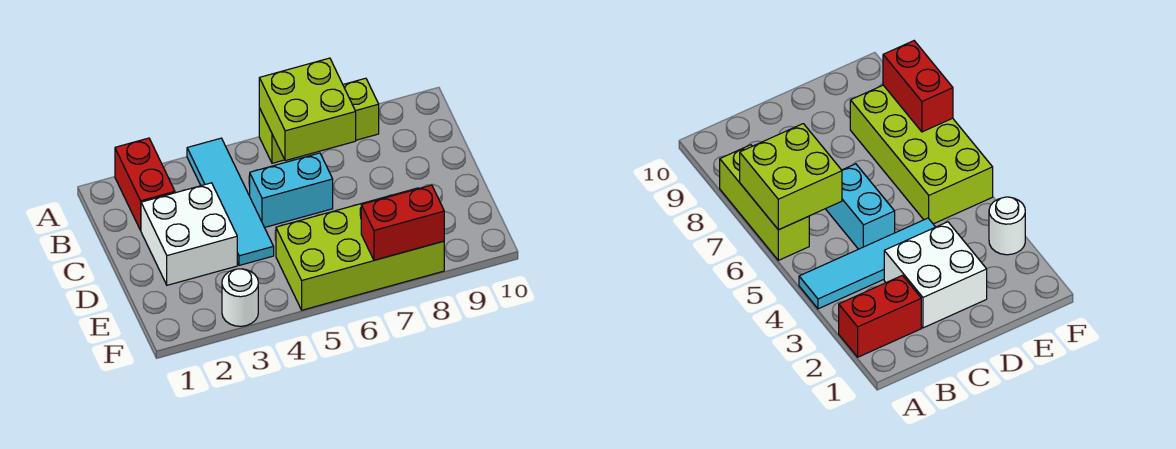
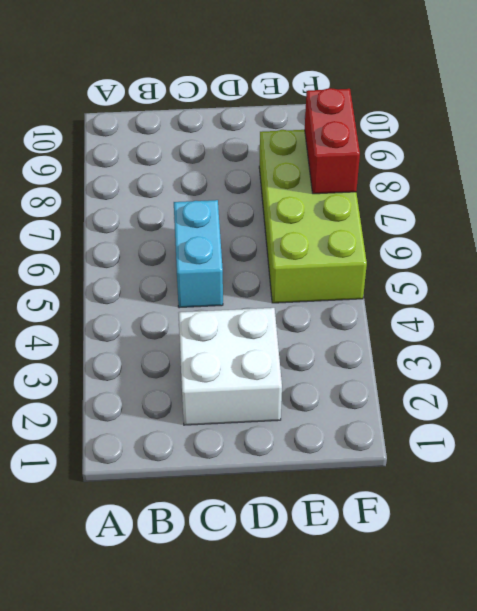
none -> red 1x2 brick [115,138,175,230]
none -> cyan 1x4 tile [187,138,274,265]

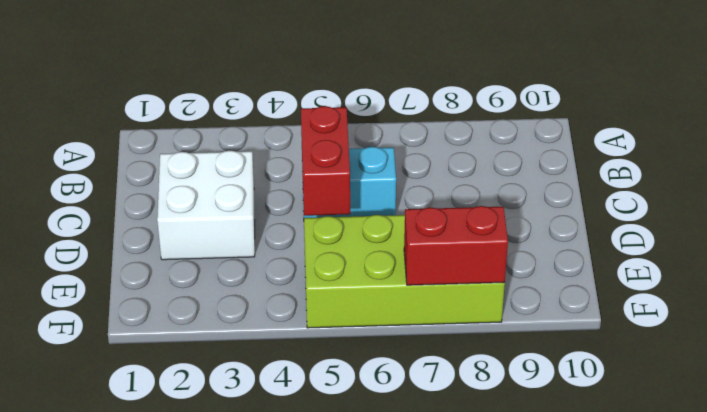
red 1x2 brick [301,106,350,216] -> red 1x2 brick moved to [115,138,175,230]
none -> cyan 1x4 tile [187,138,274,265]
none -> lime 1x3 brick [259,78,379,163]

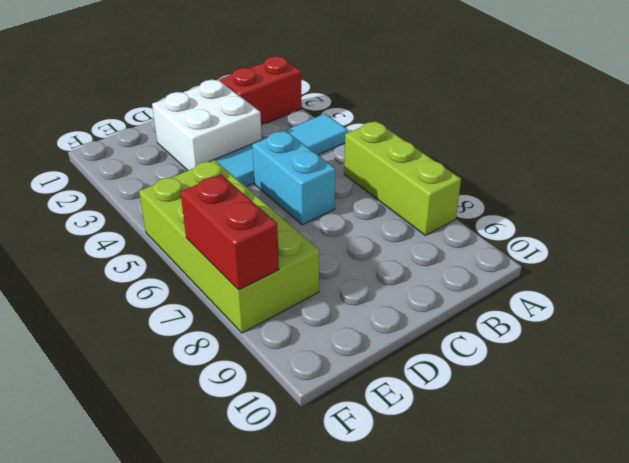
none -> white 1x1 round brick [222,269,258,326]
none -> lime 2x2 brick [259,58,356,161]

